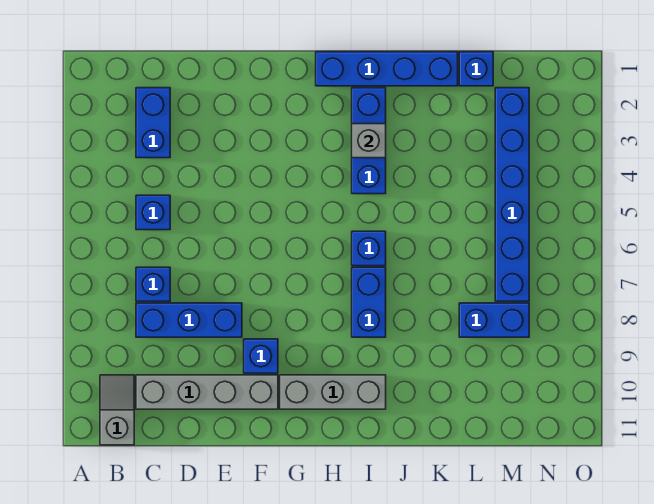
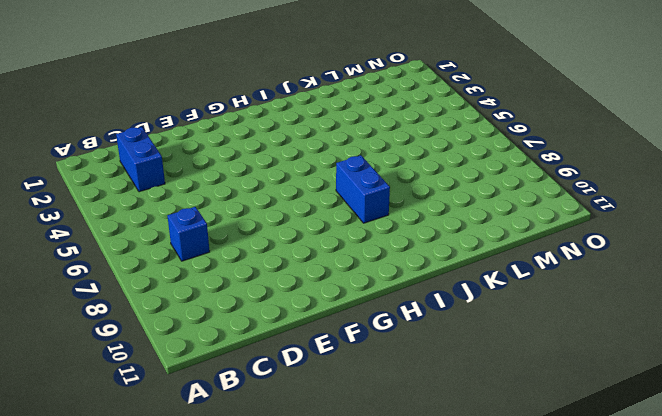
none -> grey 1x2 slope [100,375,134,445]
none -> blue 1x1 brick [136,195,170,230]
none -> blue 1x3 brick [136,303,242,337]

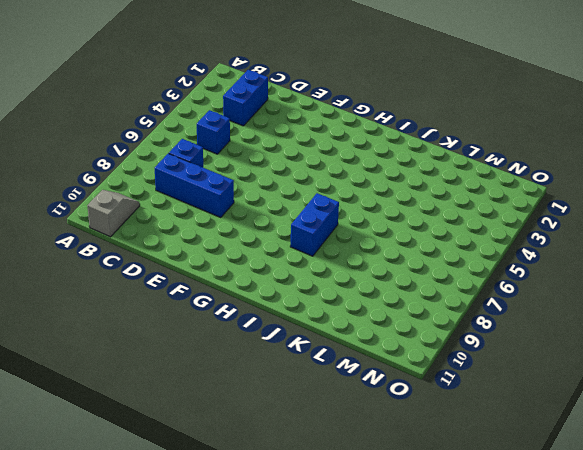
none -> grey 1x4 brick [136,375,278,409]
none -> blue 1x1 brick [244,339,278,373]
none -> grey 1x3 brick [280,375,386,409]

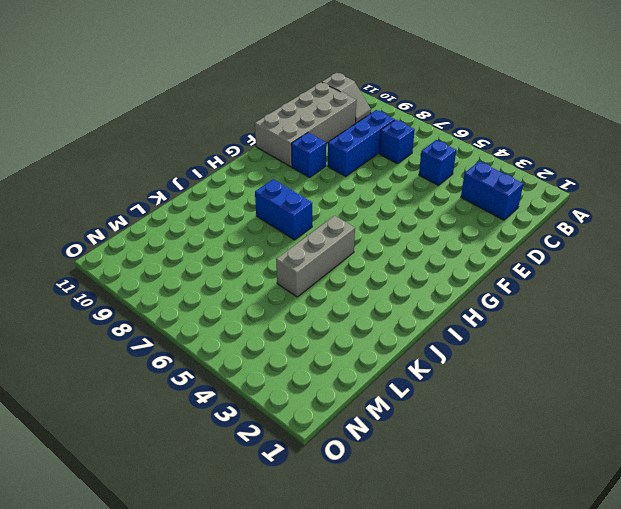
grey 2x4 brick [255,82,357,167] -> grey 1x4 brick [136,375,278,409]
grey 1x3 brick [276,216,355,297] -> grey 1x3 brick moved to [280,375,386,409]
none -> blue 1x4 brick [316,52,458,86]
none -> blue 1x3 brick [352,88,386,194]
none -> blue 1x1 brick [352,231,386,266]

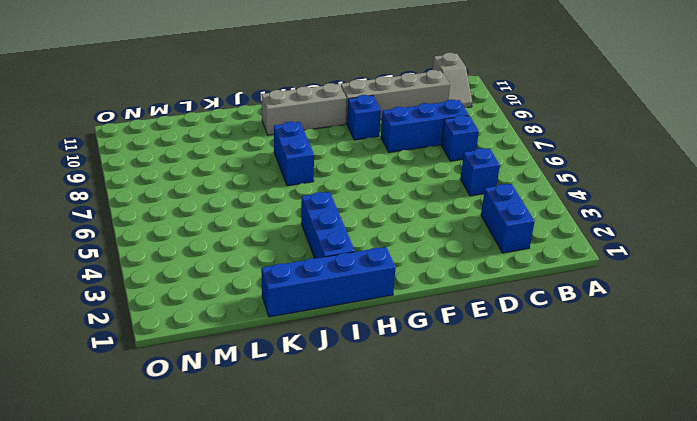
none -> blue 1x1 brick [352,231,386,266]
none -> blue 1x1 brick [459,52,493,86]
none -> blue 1x2 brick [459,303,529,337]

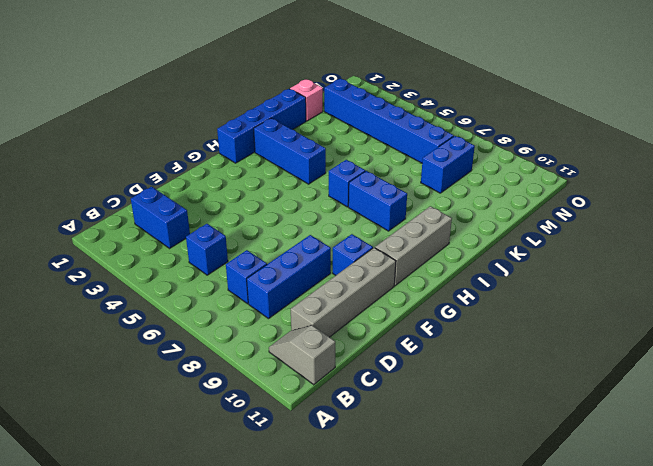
pink 1x1 brick [290,80,323,121] -> blue 1x1 brick [459,52,493,86]
none -> grey 1x1 brick [352,124,386,158]

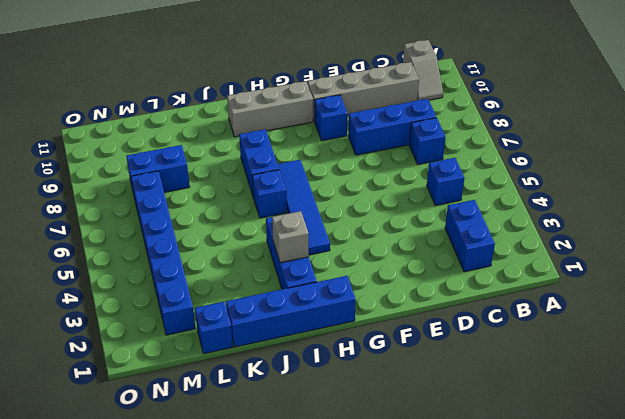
blue 1x4 tile [278,160,330,255] -> none

